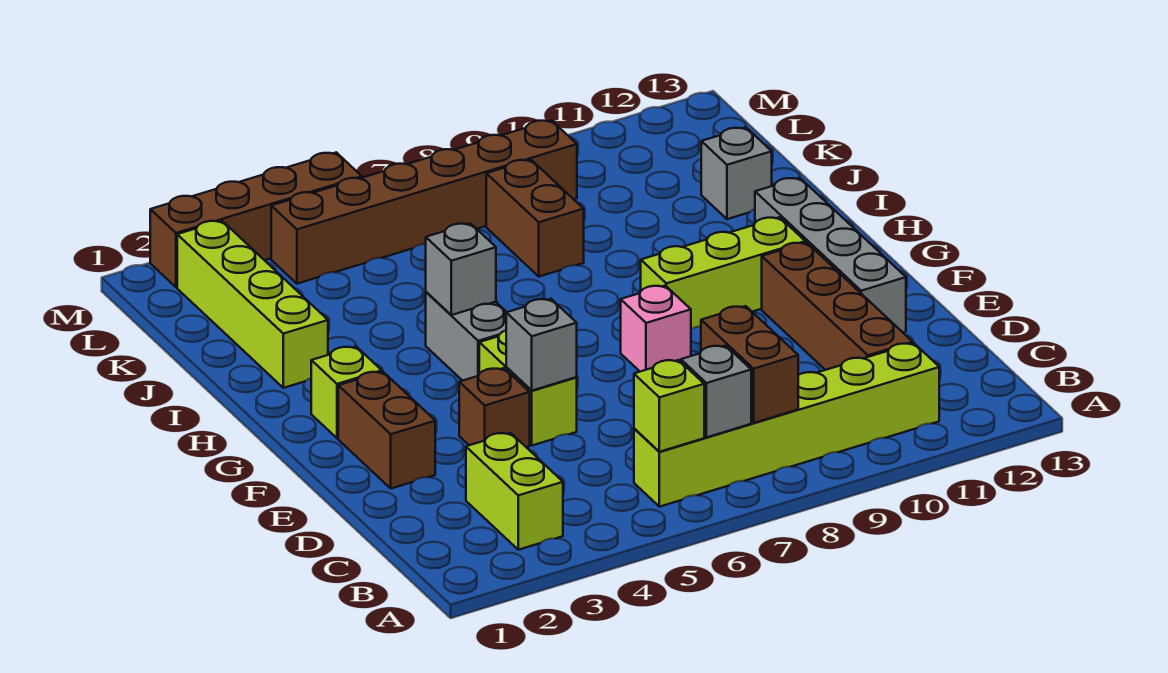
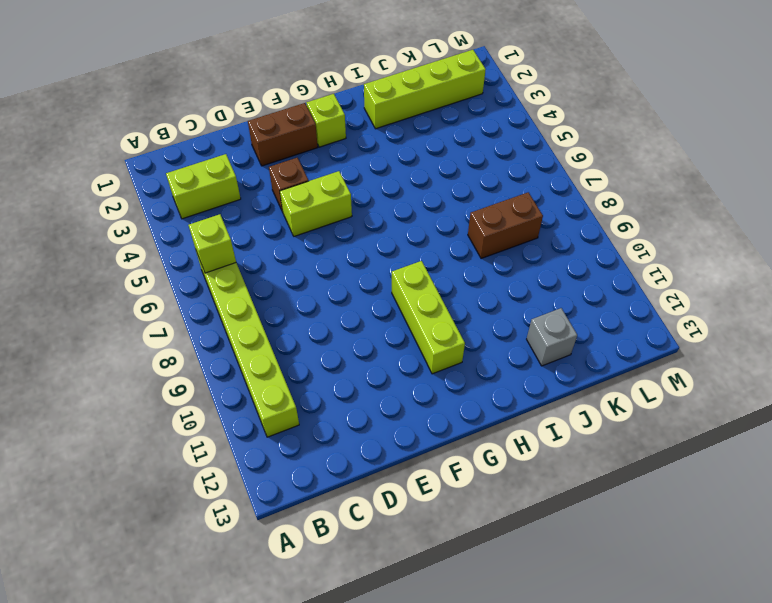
none -> brown 1x4 brick [762,242,913,370]
none -> grey 1x4 brick [755,178,906,332]
none -> pink 1x1 brick [621,286,691,372]

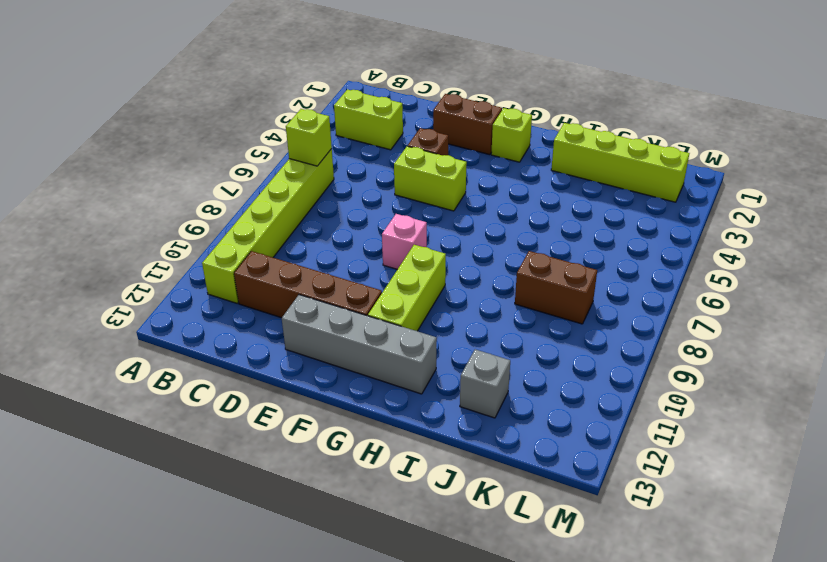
none -> grey 1x2 brick [426,292,507,381]
none -> brown 1x6 brick [271,120,577,284]
none -> brown 1x4 brick [150,152,362,287]

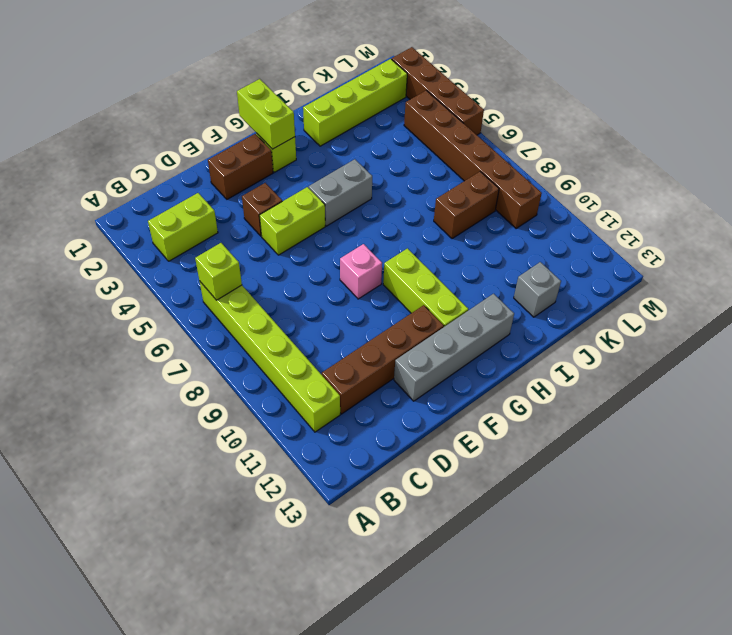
lime 1x2 brick [237,79,295,149] -> none
none -> grey 1x1 brick [681,346,751,437]
none -> brown 1x2 brick [701,306,798,423]
none -> grey 1x1 brick [506,299,577,391]

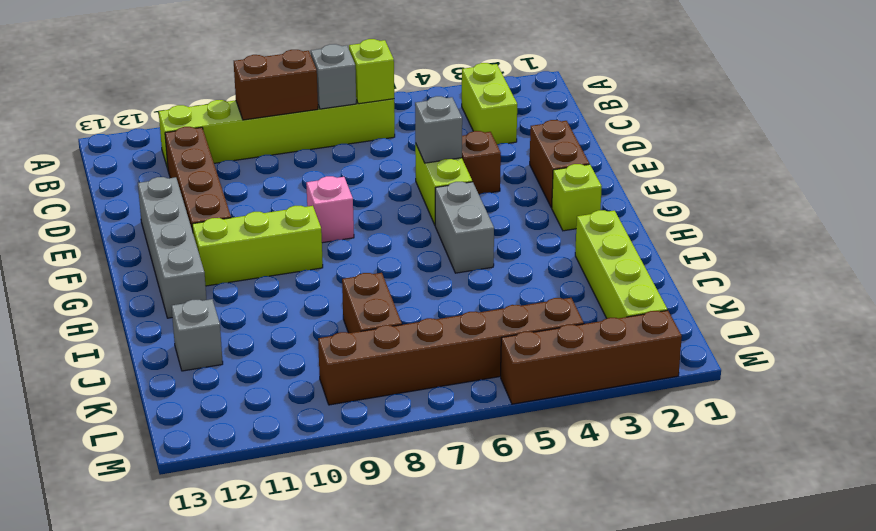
brown 1x2 brick [234,50,318,120] -> brown 1x2 brick turned to [701,306,798,423]
none -> grey 1x1 brick [426,223,496,315]

